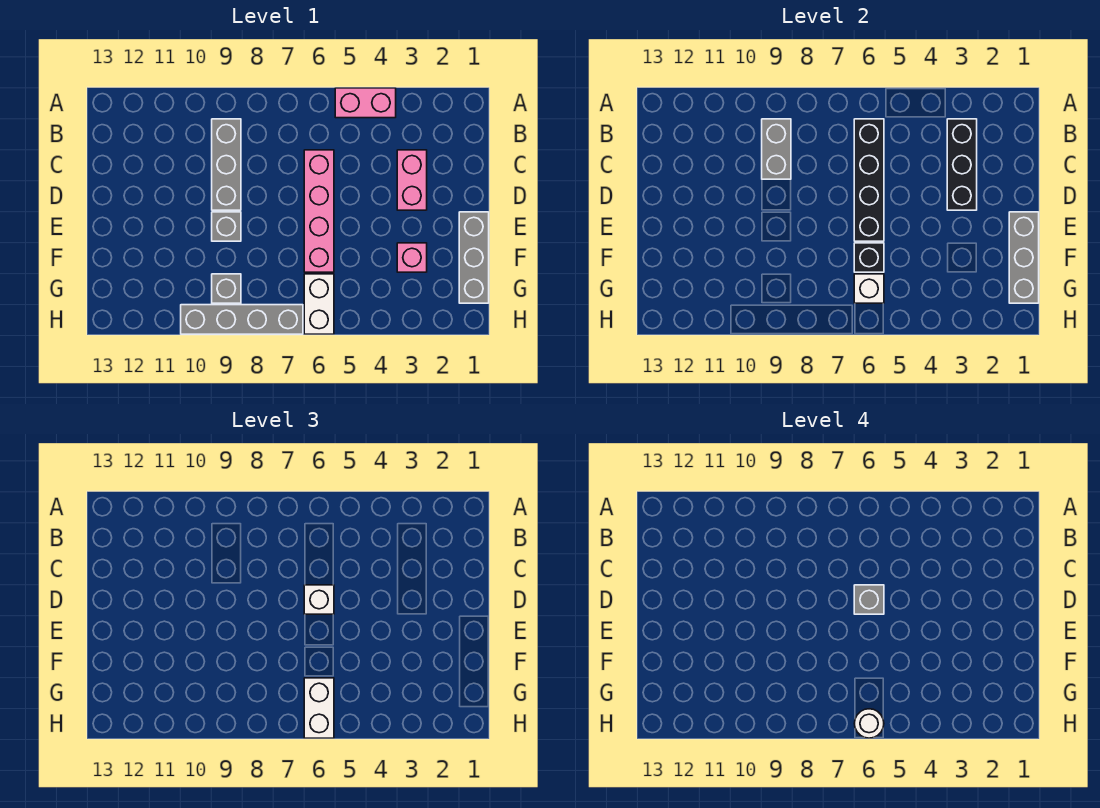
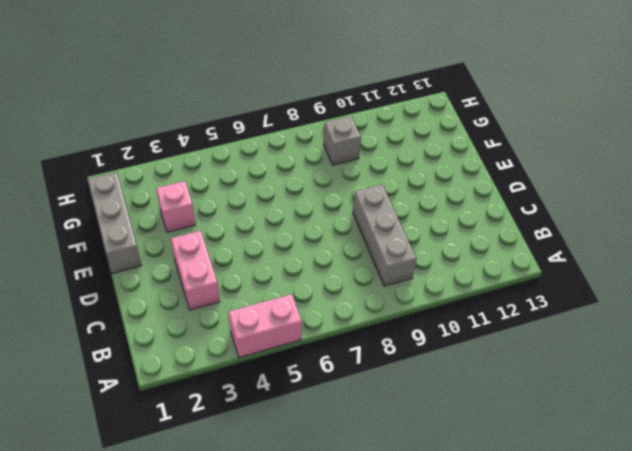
none -> pink 1x4 brick [304,150,334,272]
none -> grey 1x1 brick [212,212,241,241]
none -> white 1x2 brick [304,274,334,334]

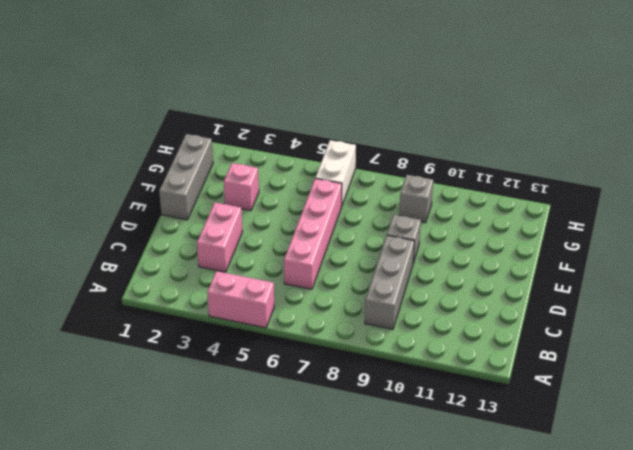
none -> grey 1x4 brick [181,305,303,334]
none -> black 1x3 brick [947,119,977,210]
none -> black 1x4 brick [854,119,884,241]

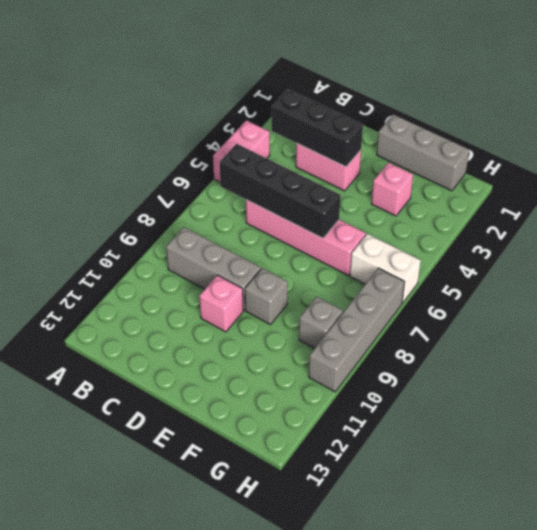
pink 1x1 brick [200,275,243,332] -> none
none -> grey 1x2 brick [762,119,791,179]
none -> grey 1x3 brick [1009,212,1039,303]
none -> black 1x1 brick [854,243,884,272]

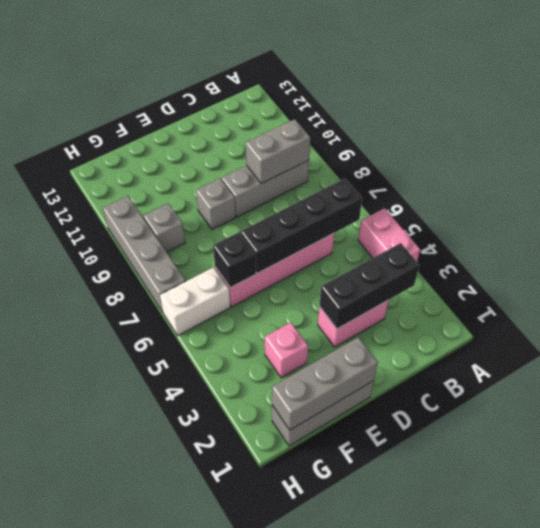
none -> white 1x1 brick [854,274,884,303]
none -> white 1x1 brick [304,585,334,614]
none -> white 1x2 brick [304,678,334,738]

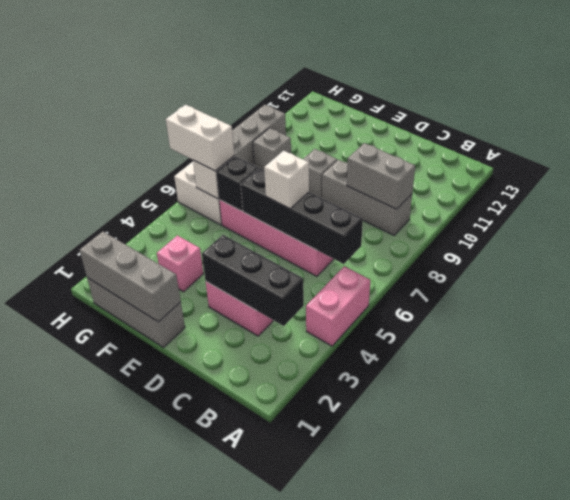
none -> grey 1x1 brick [854,585,884,614]
none -> white 1x1 round brick [854,709,884,738]

